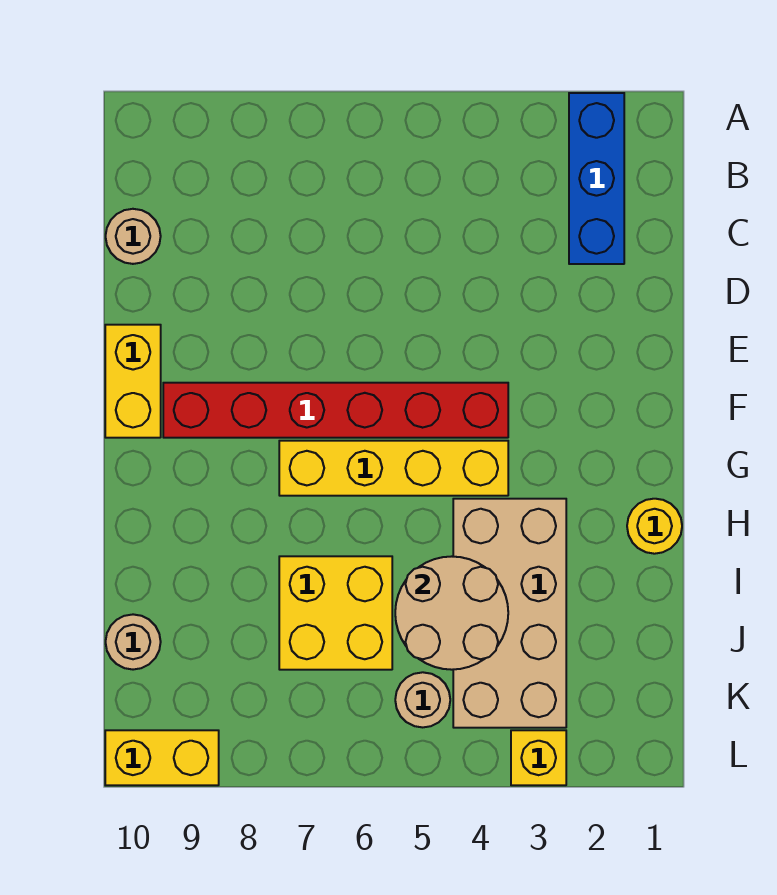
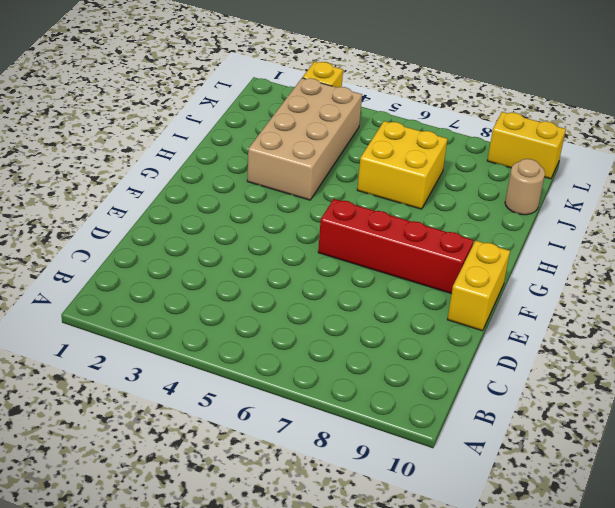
red 1x4 brick [318,199,473,294] -> red 1x6 brick [163,383,508,438]
none -> blue 1x3 brick [569,93,624,264]
none -> tan 1x1 round brick [106,209,161,264]
none -> yellow 1x4 brick [279,441,508,496]

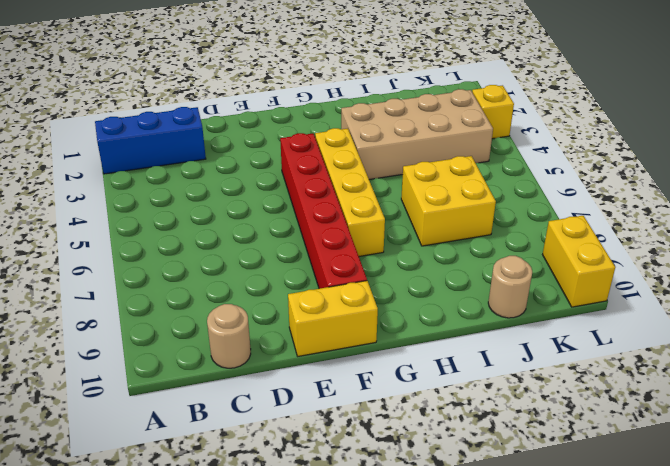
none -> yellow 1x1 round brick [627,499,682,554]
none -> tan 1x1 round brick [395,672,450,727]
none -> tan 2x2 round brick [395,556,508,670]

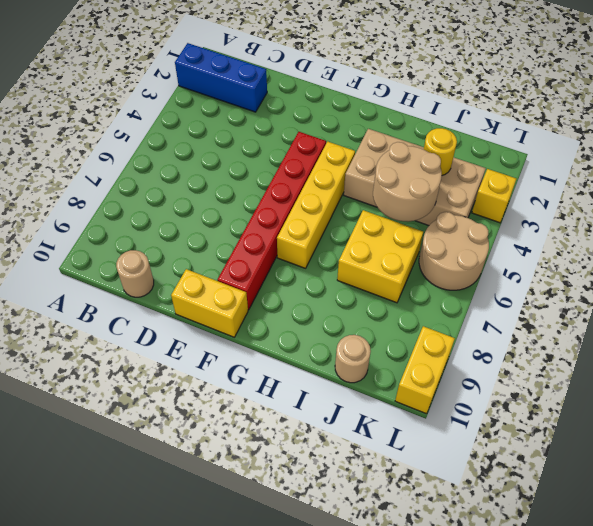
yellow 1x1 round brick [424,128,457,175] -> yellow 1x1 round brick moved to [627,499,682,554]
tan 2x2 round brick [419,212,489,290] -> tan 1x1 round brick [395,672,450,727]

